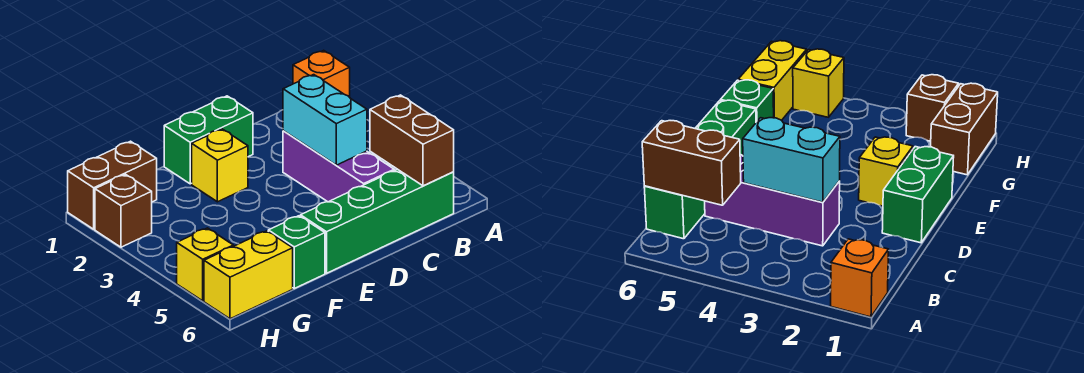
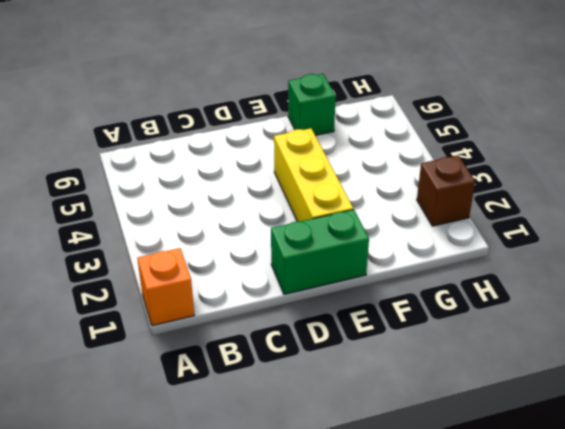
yellow 1x3 brick [274,128,353,222] -> yellow 1x1 brick [192,129,248,202]
none -> green 1x4 brick [301,169,454,273]
none -> purple 1x3 brick [283,131,394,202]
none -> brown 1x2 brick [68,141,157,229]

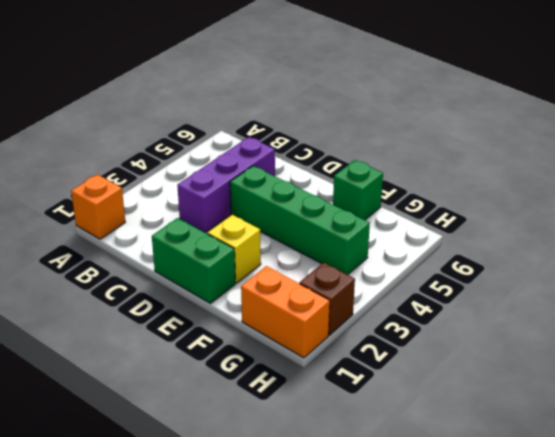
green 1x4 brick [230,166,370,275] -> green 1x4 brick moved to [301,169,454,273]
orange 1x2 brick [241,266,330,358] -> brown 1x2 brick [68,141,157,229]
none -> yellow 1x2 brick [204,231,293,319]
none -> yellow 1x1 brick [177,228,233,301]
none -> brown 1x2 brick [370,95,454,186]

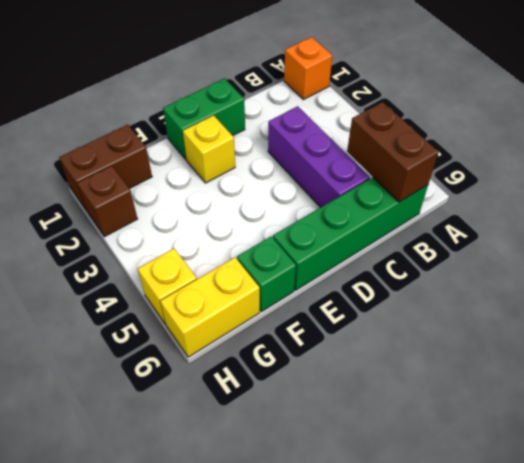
none -> cyan 1x2 brick [283,75,367,165]

